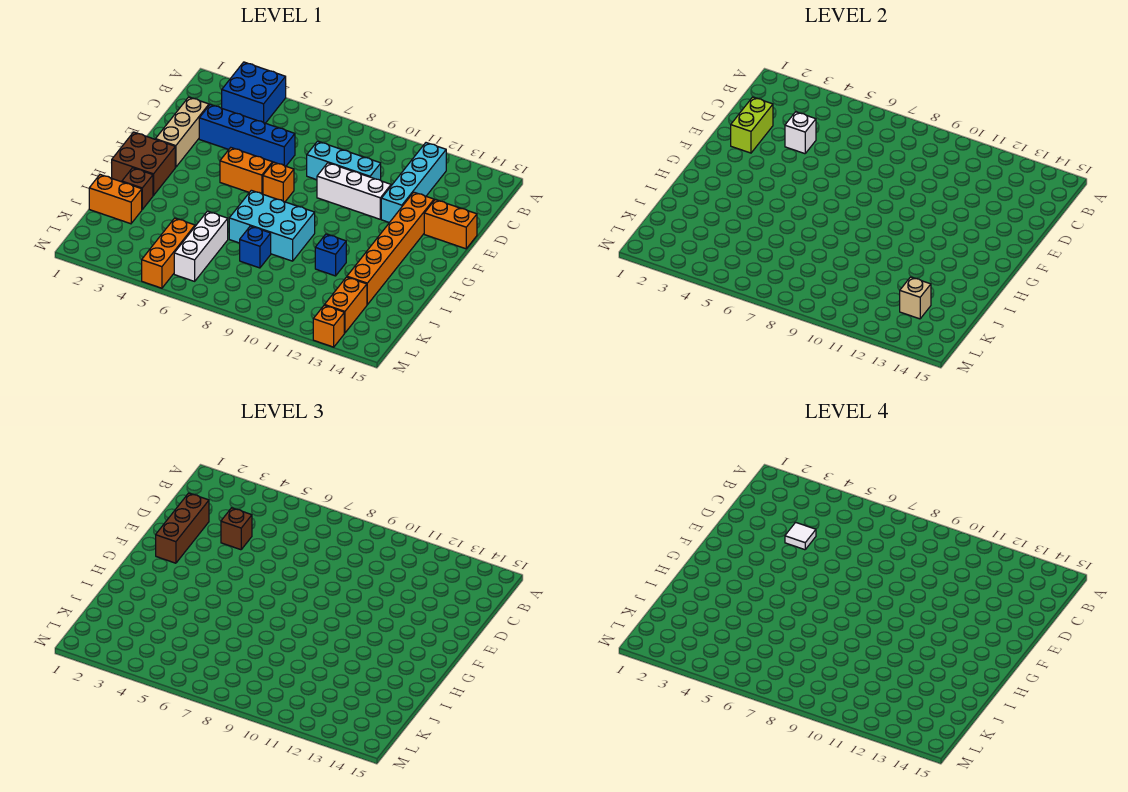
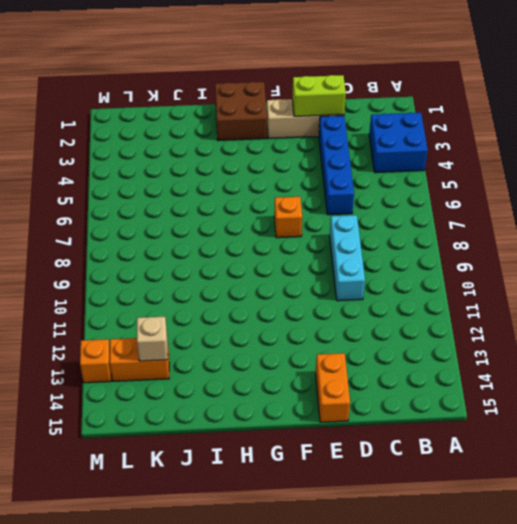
none -> cyan 1x4 brick [381,143,446,223]
none -> white 1x3 brick [317,163,391,219]
none -> orange 1x6 brick [347,192,434,305]

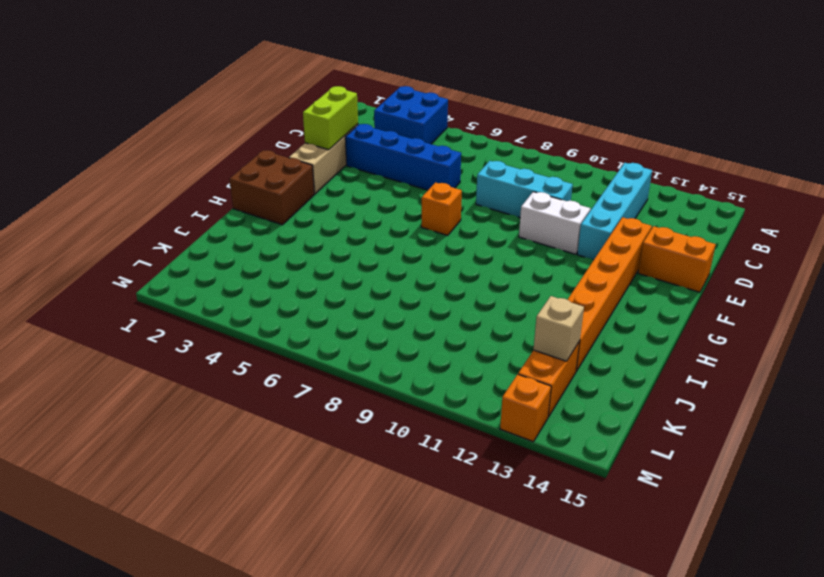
white 1x2 brick [519,192,590,254] -> white 1x3 brick [317,163,391,219]
none -> orange 1x2 brick [220,148,273,194]
none -> cyan 2x3 brick [229,190,315,261]
none -> brown 1x1 brick [122,168,153,209]

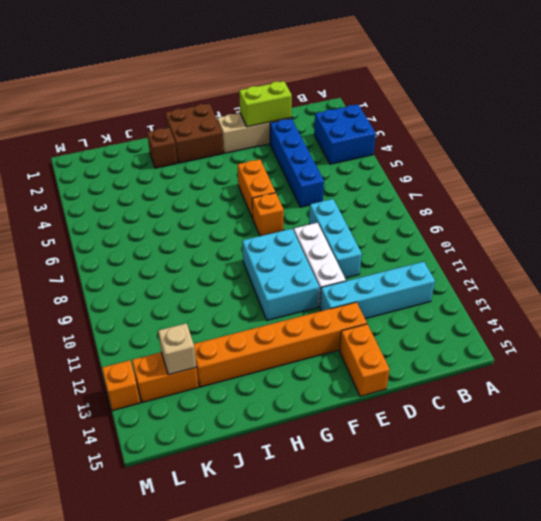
cyan 2x3 brick [242,229,319,321] -> cyan 2x3 brick moved to [229,190,315,261]
none -> blue 1x1 brick [315,234,346,276]
none -> orange 1x2 brick [89,175,142,224]
none -> white 1x3 brick [174,211,228,281]

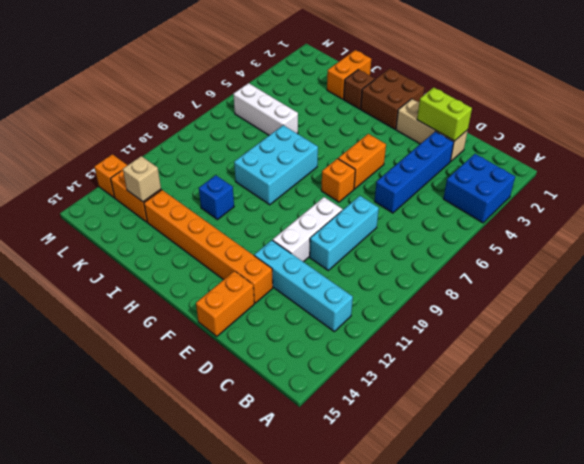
none -> blue 1x1 brick [240,226,271,268]
none -> orange 1x3 brick [142,218,195,288]
none -> white 1x1 brick [785,112,816,154]

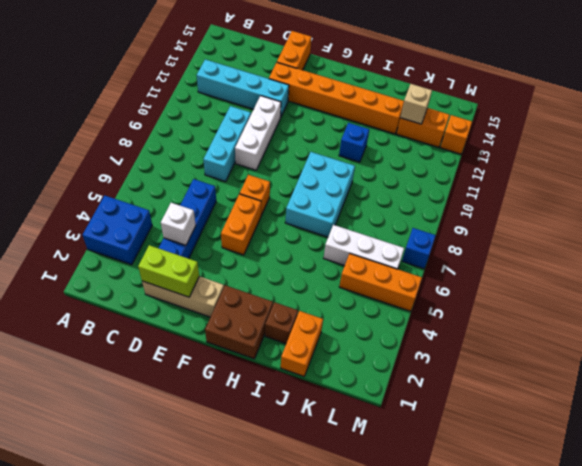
blue 1x1 brick [402,228,436,269] -> blue 1x1 brick moved to [240,226,271,268]
none -> brown 1x3 brick [156,493,209,563]
none -> brown 1x1 brick [221,508,252,550]
none -> white 1x1 tile [785,522,816,550]

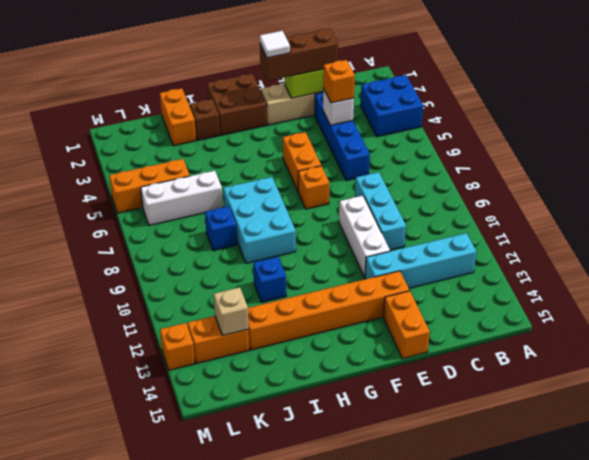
orange 1x1 brick [323,60,355,103] -> brown 1x1 brick [221,508,252,550]
white 1x1 tile [260,31,290,58] -> white 1x1 tile moved to [785,522,816,550]

